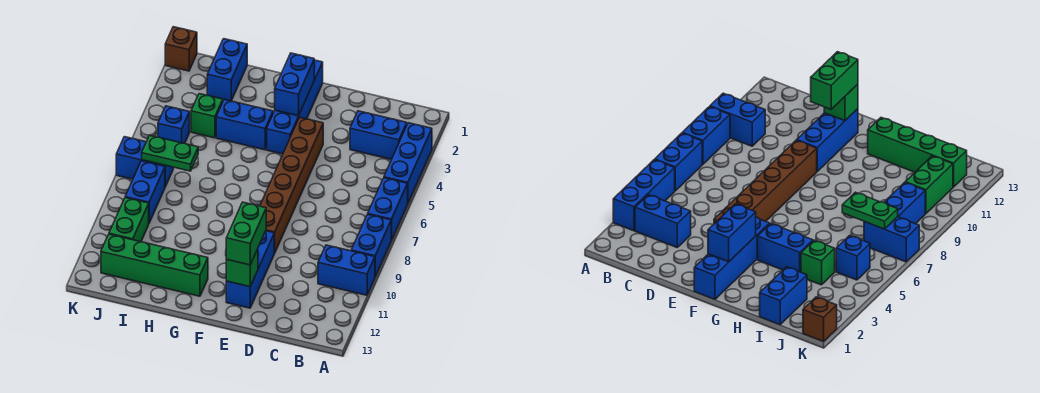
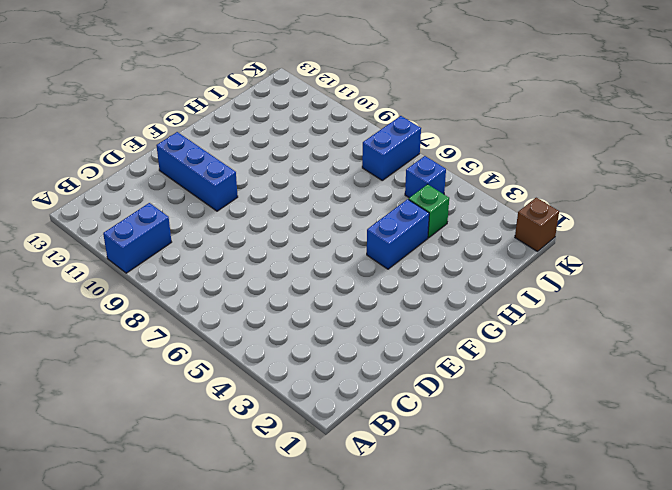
none -> blue 1x3 brick [384,123,432,203]
none -> blue 1x2 brick [368,178,408,240]
none -> blue 1x2 brick [351,214,391,276]

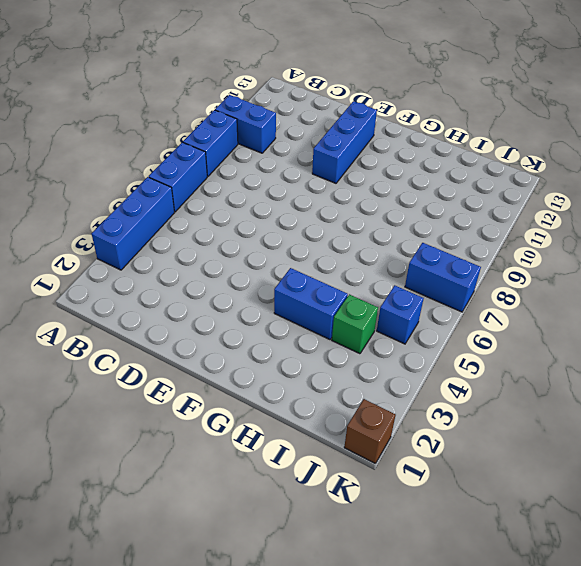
none -> blue 1x2 brick [350,111,407,160]
none -> brown 1x6 brick [260,117,323,253]
none -> blue 1x4 brick [267,60,323,154]

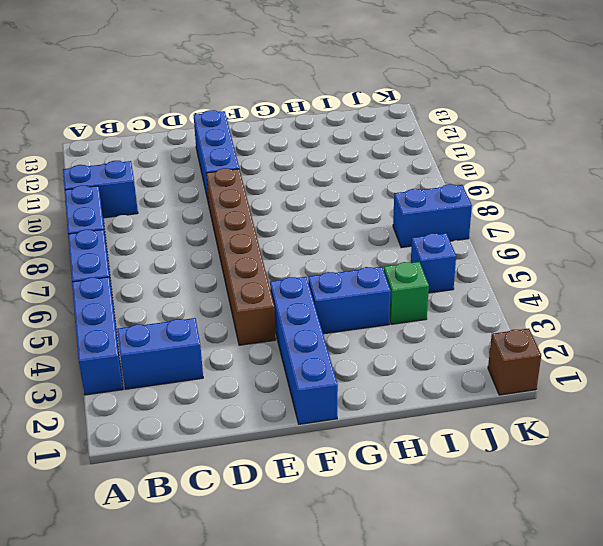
none -> green 1x4 brick [101,234,208,296]
none -> blue 1x2 brick [207,39,247,101]
none -> blue 1x2 brick [125,161,165,223]

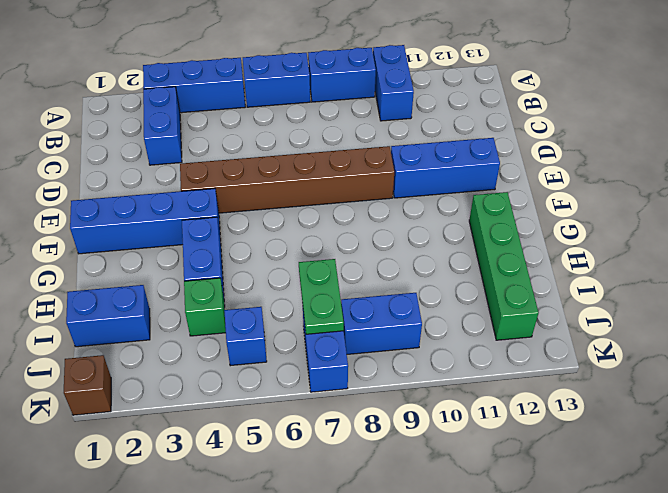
none -> green 1x2 brick [109,198,149,242]
none -> green 1x1 brick [226,249,258,287]
none -> blue 1x2 brick [275,53,314,116]

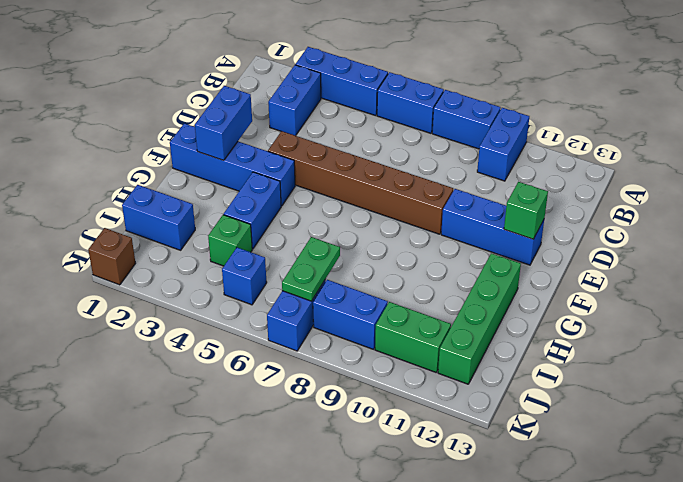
blue 1x2 brick [195,86,252,160] -> blue 1x2 brick turned to [275,53,314,116]
none -> green 1x2 brick [226,202,266,265]

